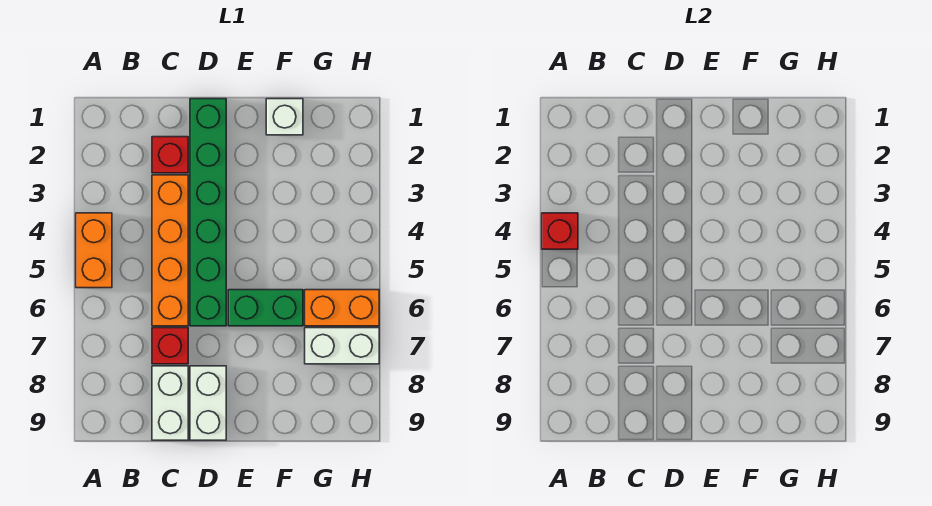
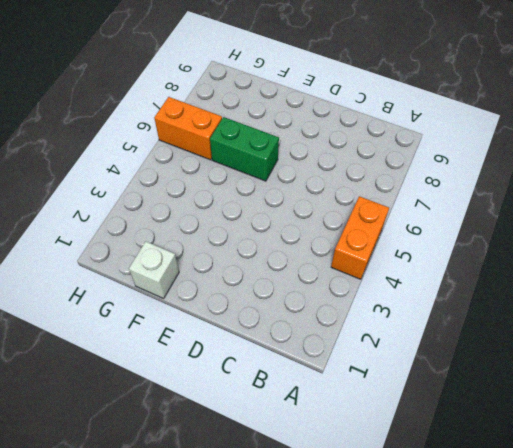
none -> red 1x1 brick [152,137,188,173]
none -> orange 1x4 brick [152,175,188,326]
none -> red 1x1 brick [152,328,188,364]

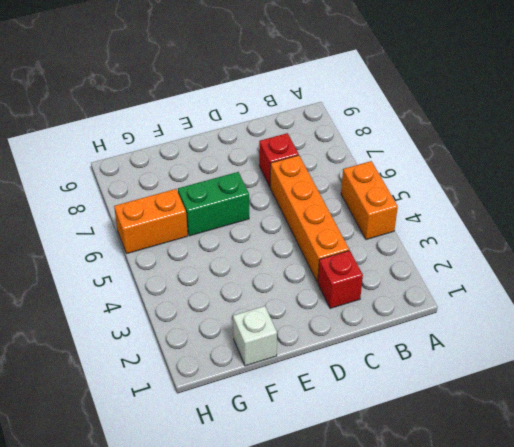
none -> white 1x2 brick [152,366,188,440]
none -> green 1x6 brick [190,99,226,326]
none -> white 1x2 brick [190,366,226,440]

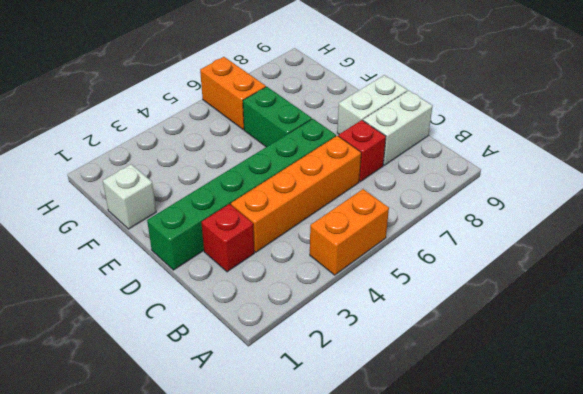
none -> white 1x2 brick [305,328,379,364]
none -> red 1x1 brick [542,213,578,249]

